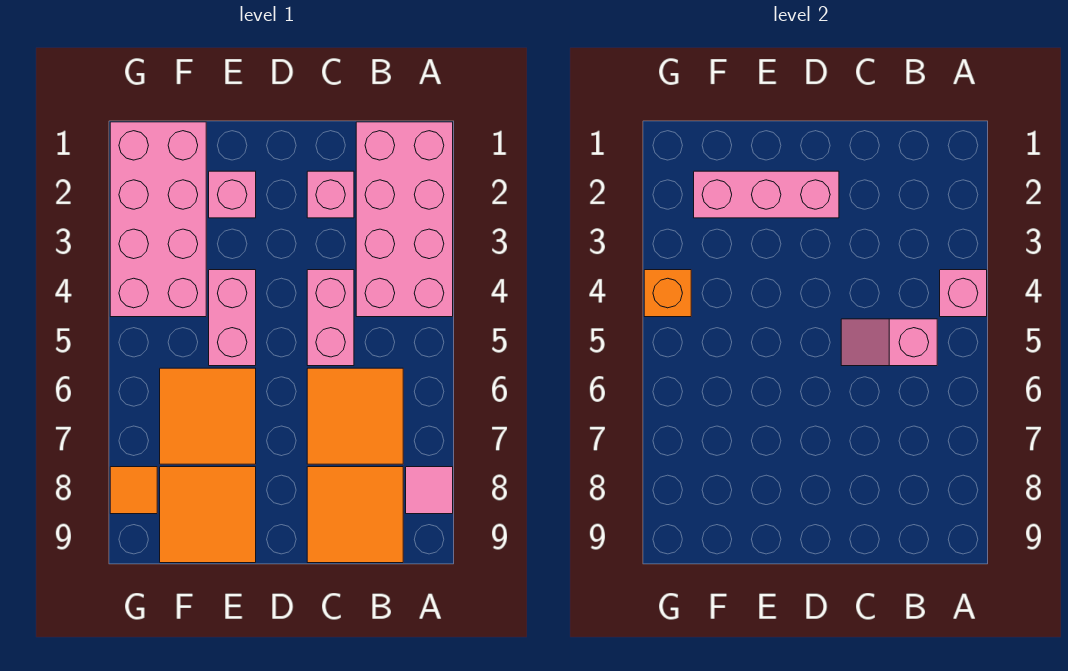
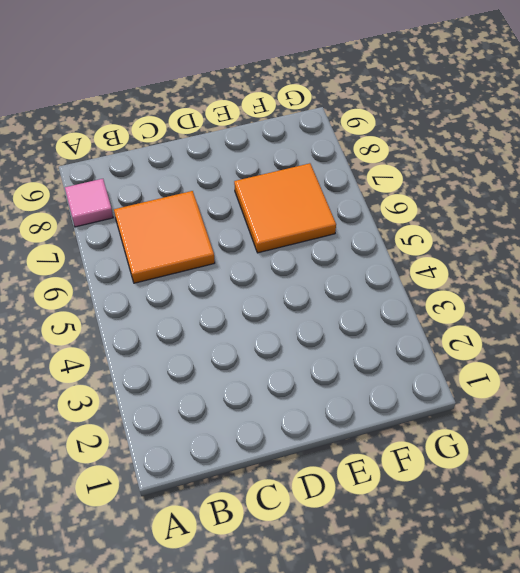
none -> pink 2x4 brick [356,122,453,317]
none -> orange 2x2 tile [307,467,403,563]
none -> pink 1x1 brick [307,171,354,218]

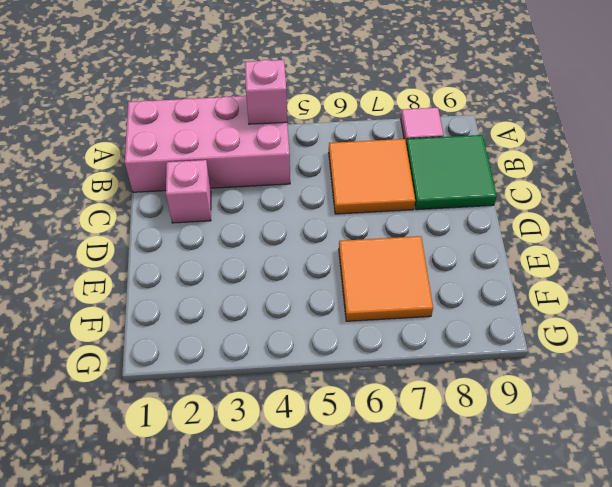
green 2x2 tile [406,135,497,210] -> orange 2x2 tile [307,467,403,563]
none -> pink 1x2 brick [307,270,354,366]
none -> pink 1x1 brick [209,171,256,218]
none -> pink 1x2 brick [209,270,256,366]

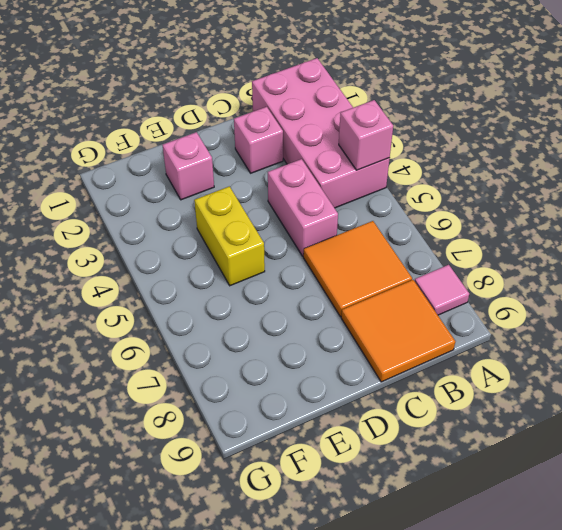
yellow 1x2 brick [194,186,265,286] -> pink 1x2 brick [209,270,256,366]
none -> orange 2x2 tile [160,368,256,464]
none -> orange 2x2 tile [160,467,256,563]
none -> pink 2x4 brick [110,122,206,317]

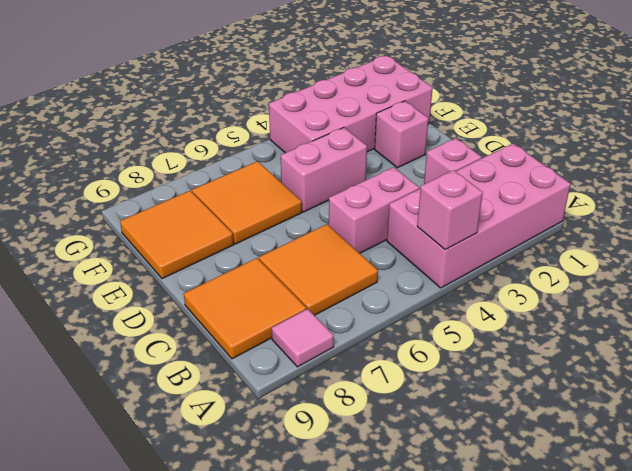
none -> orange 1x1 tile [110,467,157,514]
none -> pink 1x2 slope [841,319,937,366]
none -> pink 1x3 brick [694,171,839,218]

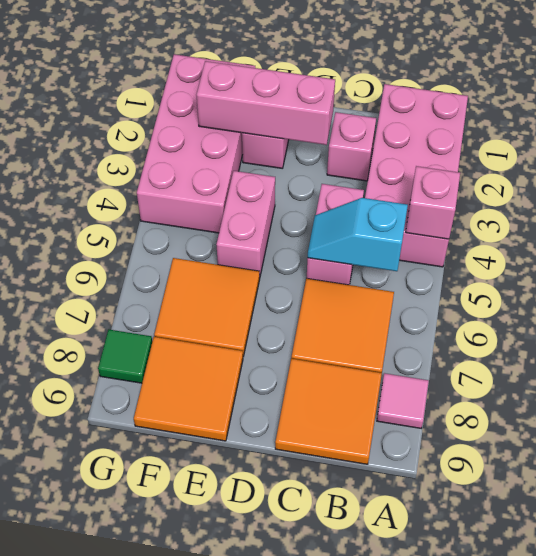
cyan 1x2 slope [308,198,408,271] -> pink 1x2 slope [841,319,937,366]
green 1x1 tile [98,330,152,383] -> orange 1x1 tile [110,467,157,514]
none -> orange 1x1 brick [644,270,691,317]

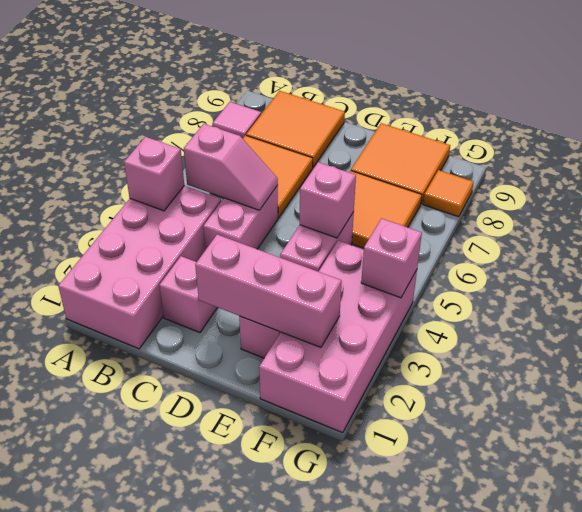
pink 1x1 brick [300,162,356,238] -> none
pink 1x1 brick [361,219,422,298] -> orange 1x1 brick [644,270,691,317]

